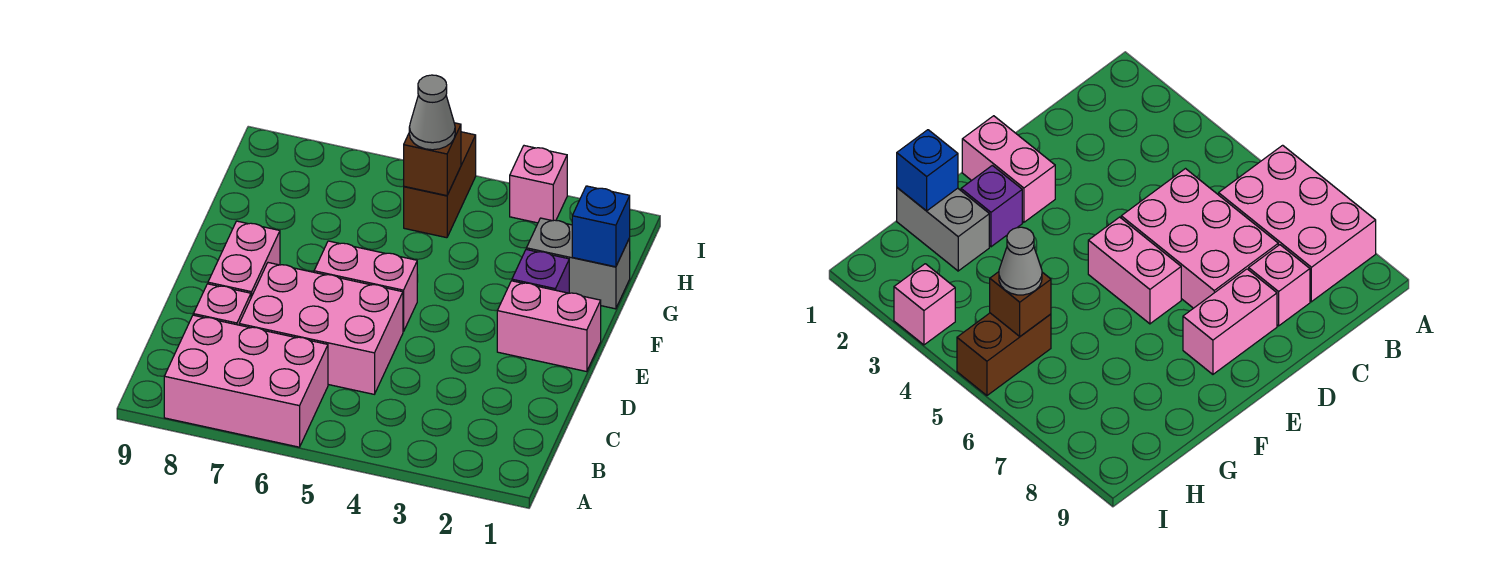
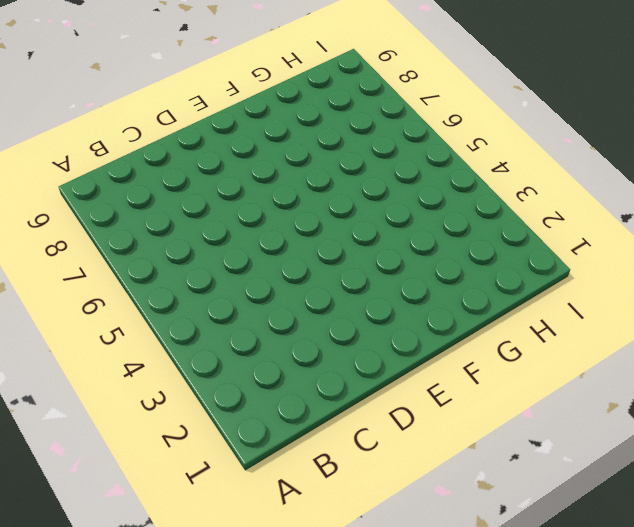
none -> pink 2x3 brick [164,315,328,447]
none -> pink 2x3 brick [239,263,403,394]
none -> pink 1x1 brick [193,284,251,325]

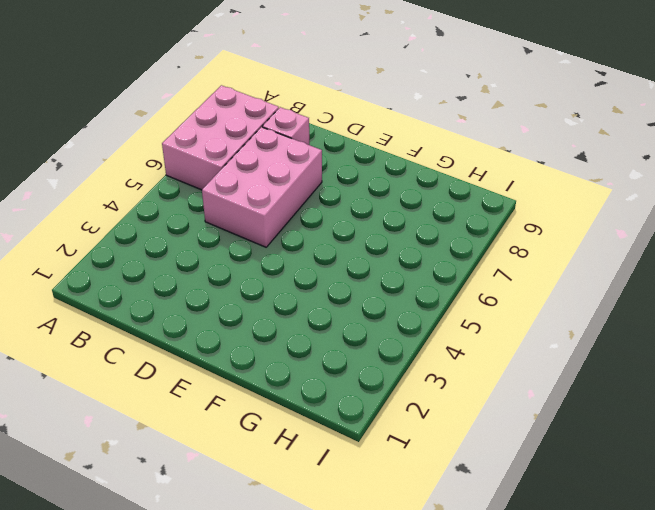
none -> pink 1x2 brick [208,221,280,297]
none -> pink 1x2 brick [497,281,601,372]
none -> pink 1x2 brick [314,241,417,332]

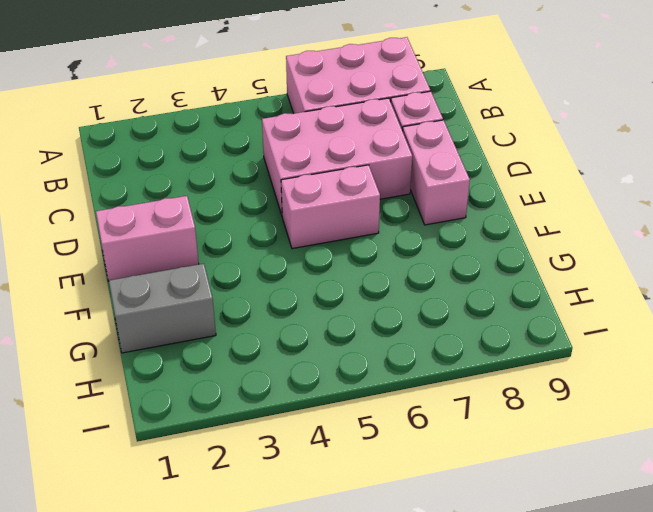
none -> purple 1x1 brick [512,250,569,293]
none -> brown 1x2 brick [404,132,476,238]
none -> pink 1x1 brick [510,146,567,223]

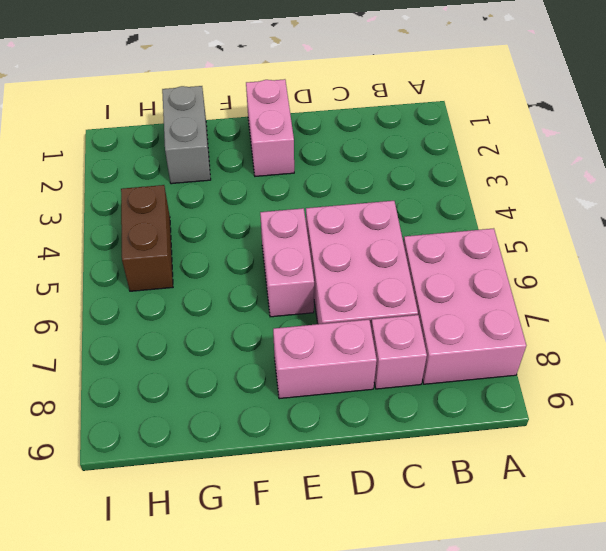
brown 1x2 brick [121,185,173,291] -> brown 1x2 brick turned to [404,132,476,238]
none -> purple 1x1 brick [512,250,569,293]
none -> pink 1x1 brick [510,146,567,223]
none -> blue 1x1 brick [572,186,630,267]

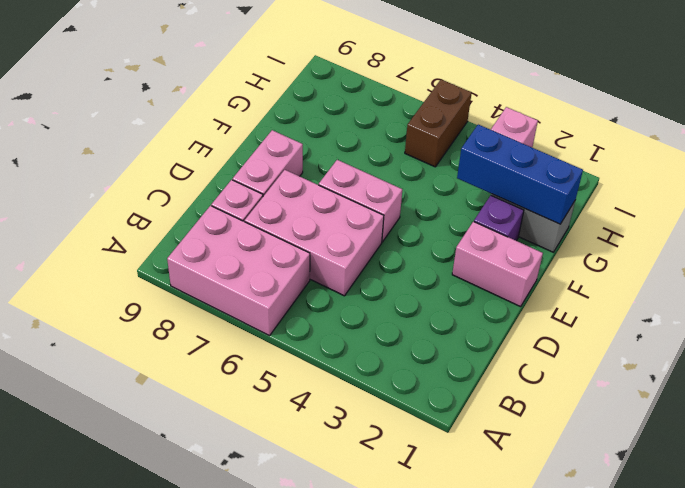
blue 1x3 brick [457,125,583,224] -> blue 1x1 brick [572,186,630,267]
none -> brown 1x1 brick [404,123,461,196]
none -> grey 1x1 cone [409,75,455,150]

